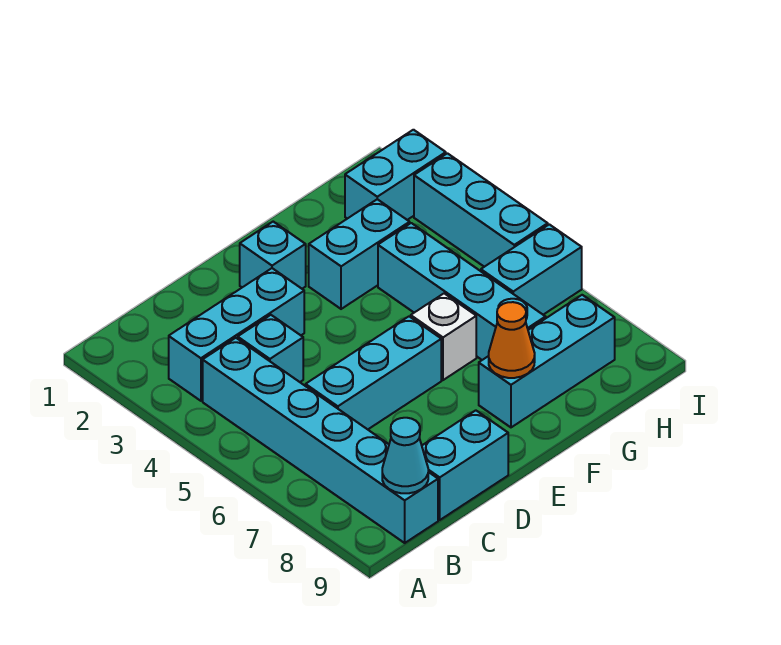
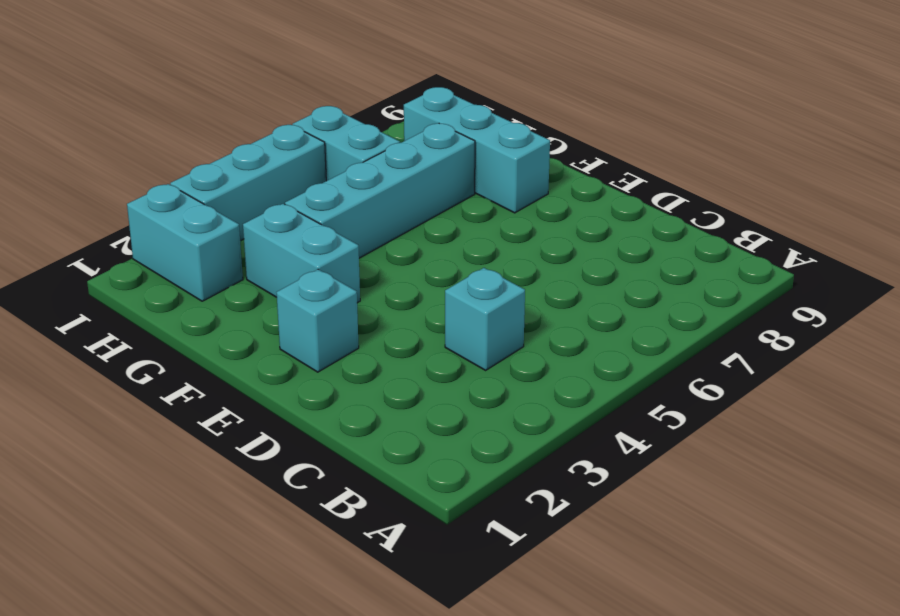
none -> cyan 1x3 brick [169,268,304,401]
none -> cyan 1x6 brick [203,338,438,543]
none -> cyan 1x3 brick [306,316,441,429]

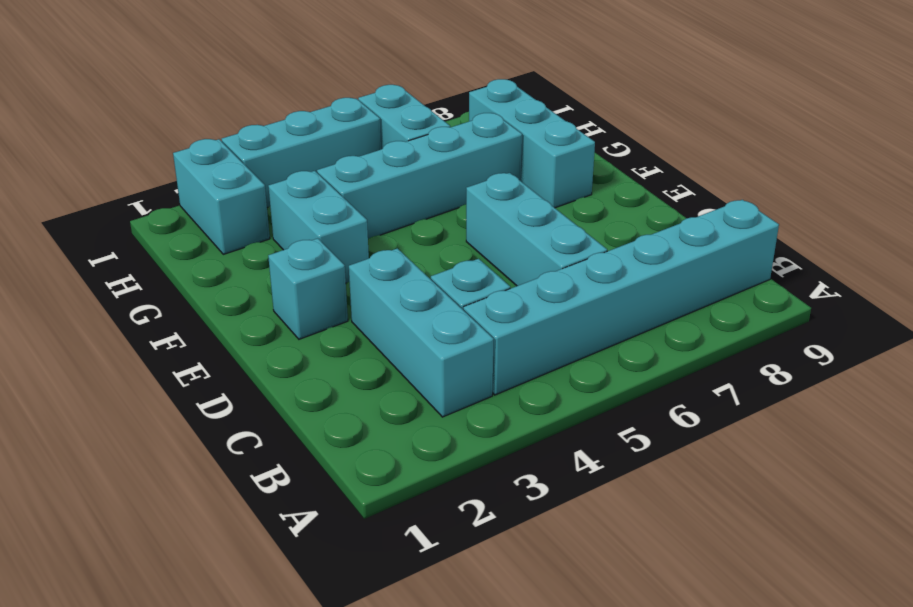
none -> cyan 1x2 brick [422,410,508,520]
none -> white 1x1 brick [411,293,476,380]
none -> cyan 1x1 cone [382,418,428,493]

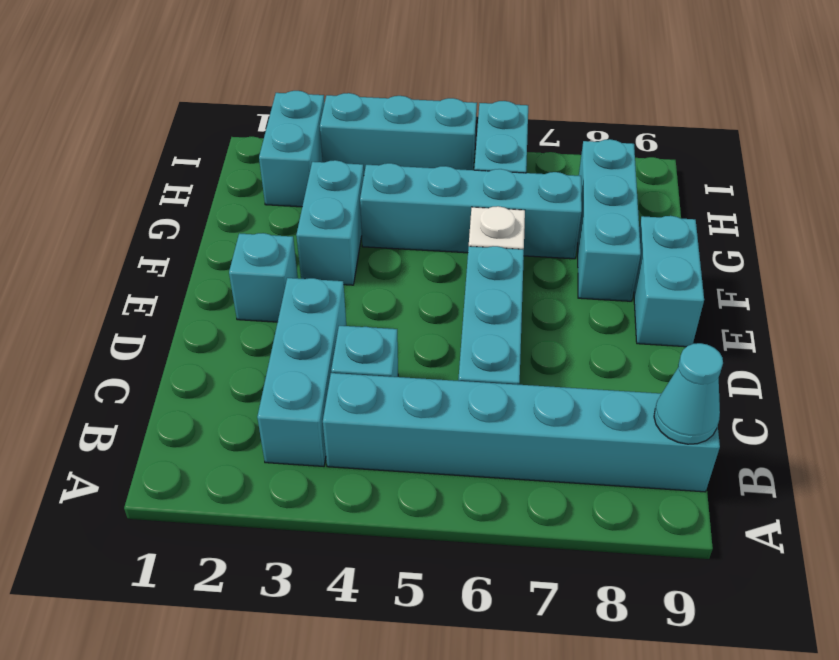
cyan 1x2 brick [634,216,704,347] -> cyan 1x2 brick moved to [422,410,508,520]
none -> orange 1x1 cone [489,302,535,378]

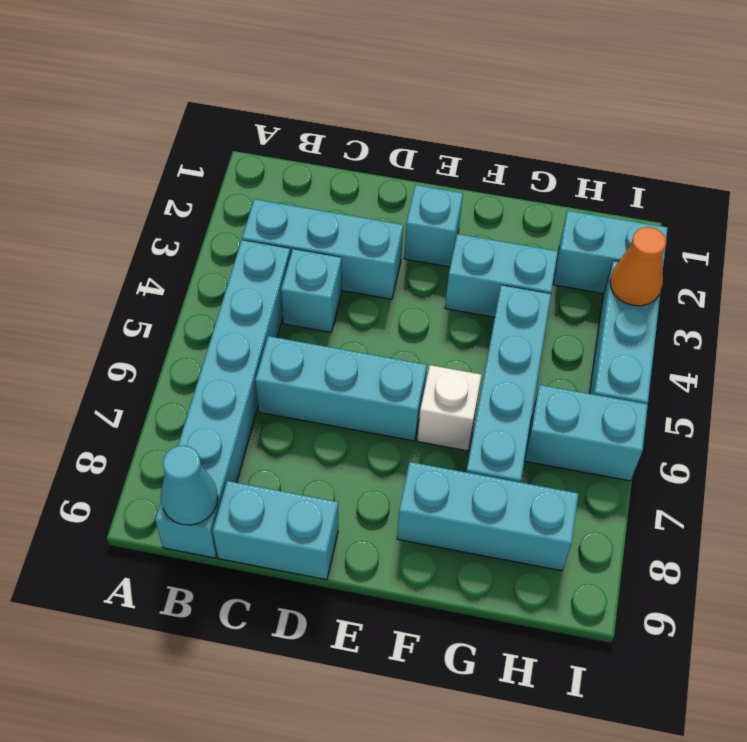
orange 1x1 cone [610,227,666,306] -> orange 1x1 cone moved to [489,302,535,378]

